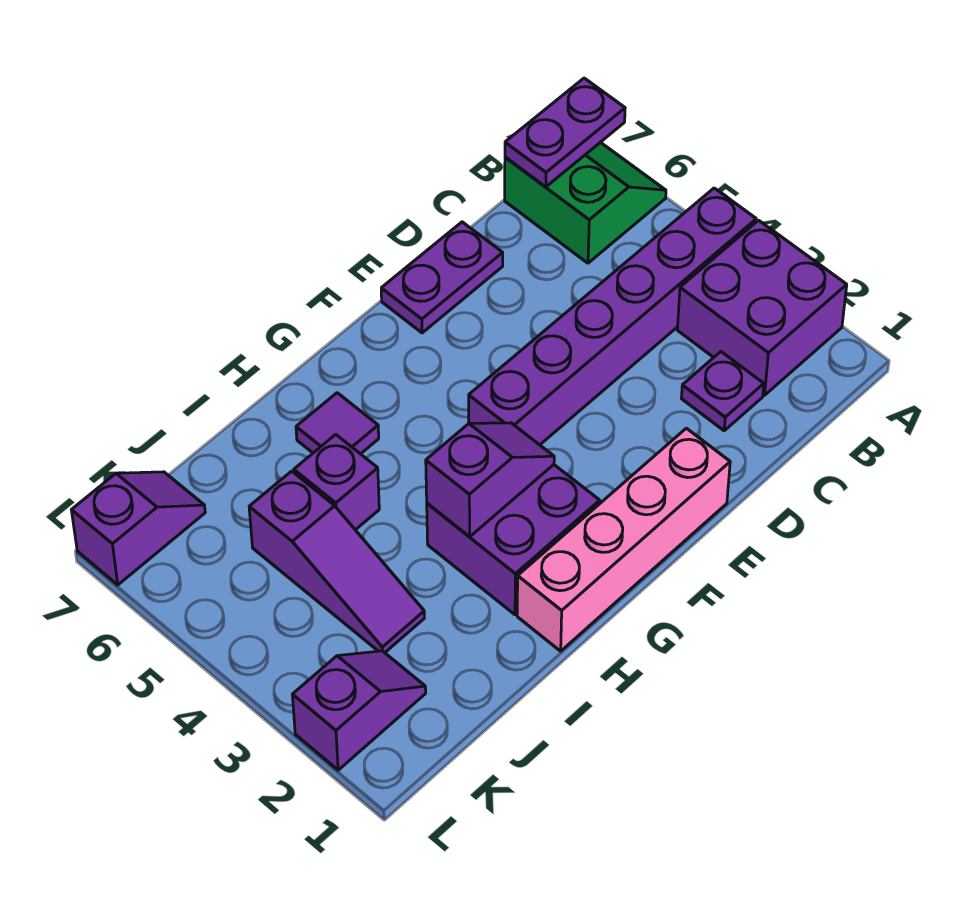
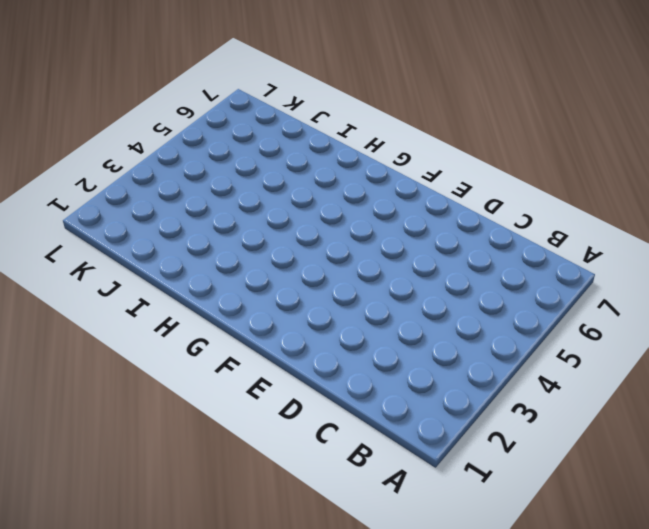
none -> purple 2x2 brick [677,220,847,395]
none -> purple 1x6 brick [469,188,756,445]
none -> green 2x2 slope [505,142,666,263]

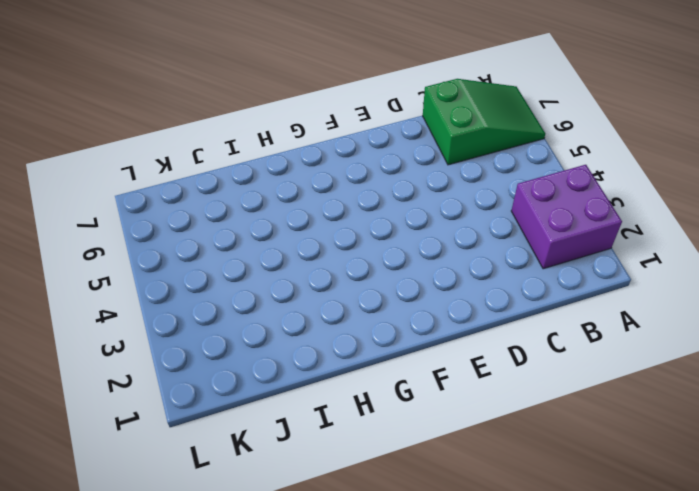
green 2x3 slope [423,79,545,165] -> green 2x2 slope [505,142,666,263]
none -> purple 1x6 brick [469,188,756,445]
none -> purple 1x1 plate [681,352,764,431]
none -> purple 1x2 plate [381,222,503,333]

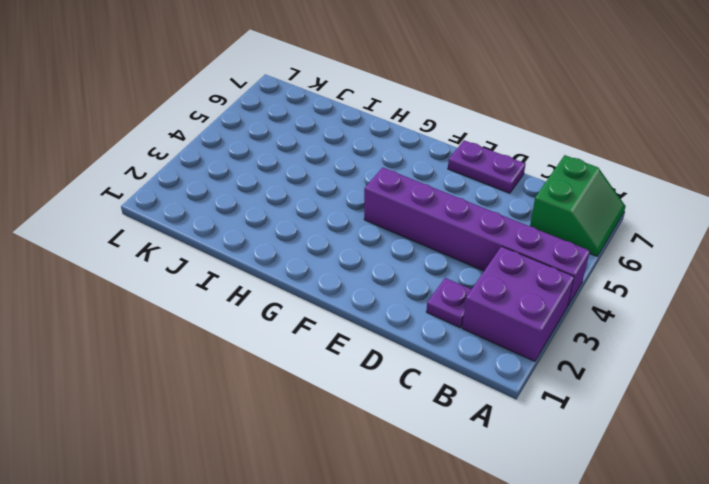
none -> pink 1x4 brick [517,428,730,651]
none -> purple 2x2 brick [427,465,600,615]
none -> purple 1x1 tile [296,393,379,454]

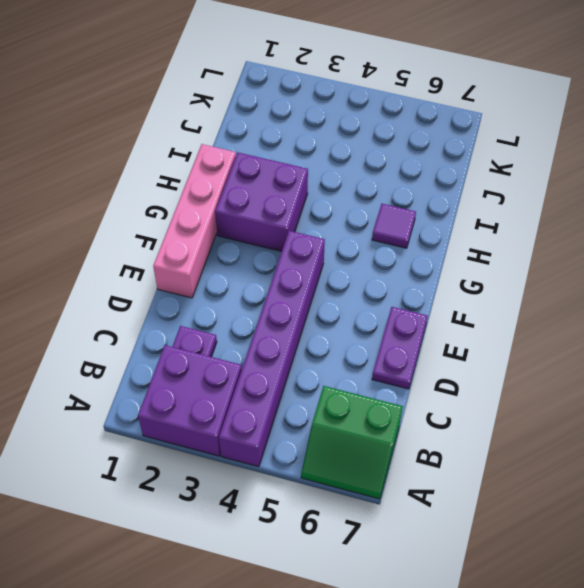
none -> purple 1x1 brick [294,434,379,530]
none -> purple 1x3 slope [249,471,424,653]
none -> purple 1x2 slope [292,651,426,770]

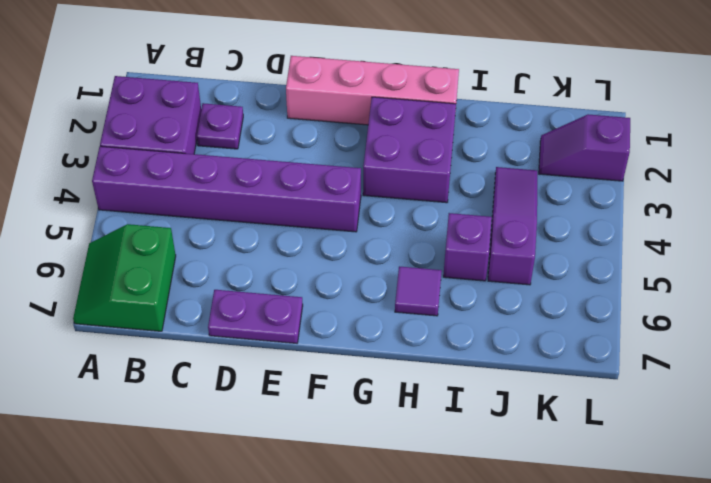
none -> purple 1x2 slope [72,472,205,585]
none -> purple 1x2 plate [505,78,625,187]
none -> purple 1x2 slope [426,423,554,537]

